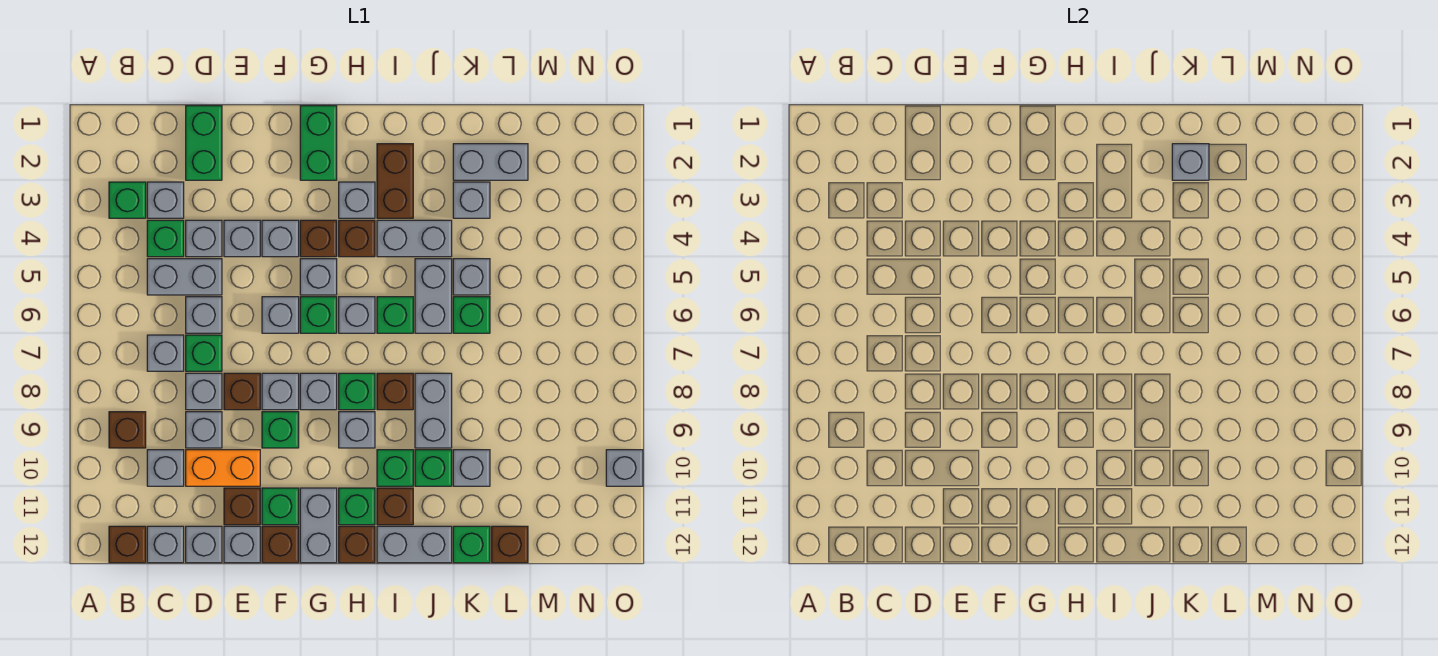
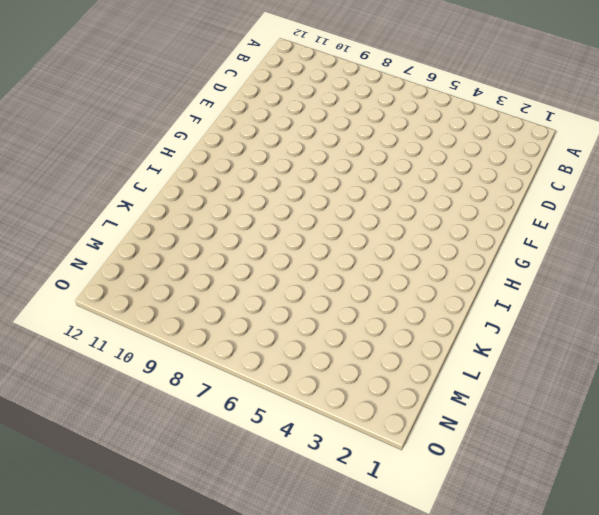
none -> green 1x1 brick [109,182,146,218]
none -> brown 1x1 brick [109,412,146,448]
none -> brown 1x1 brick [109,526,146,563]
none -> grey 1x1 brick [147,182,184,218]

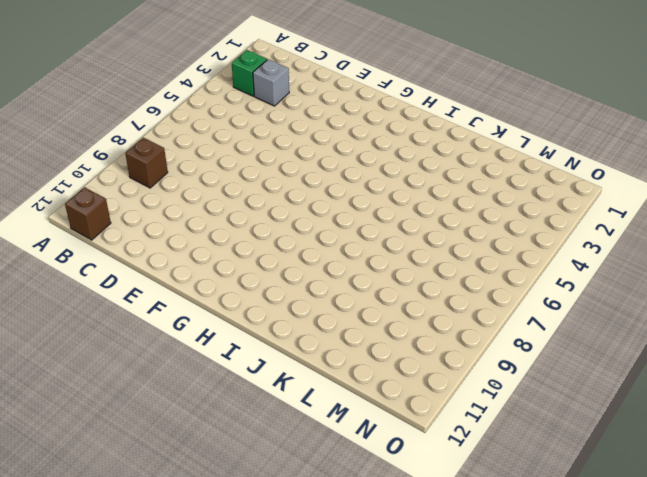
none -> green 1x1 brick [147,220,184,257]
none -> grey 1x2 brick [147,259,222,295]
none -> grey 1x1 brick [147,335,184,371]
none -> grey 1x1 brick [147,450,184,486]

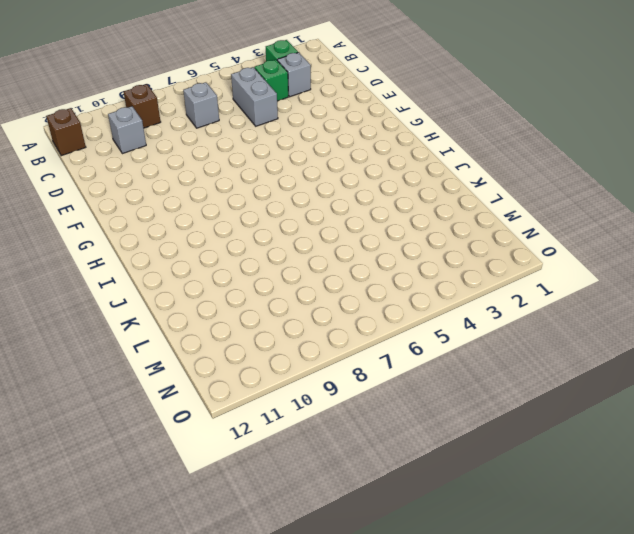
none -> grey 1x1 brick [147,526,184,563]
none -> green 1x2 brick [186,106,222,180]
none -> grey 1x1 brick [186,220,222,257]
none -> grey 1x1 brick [186,297,222,333]

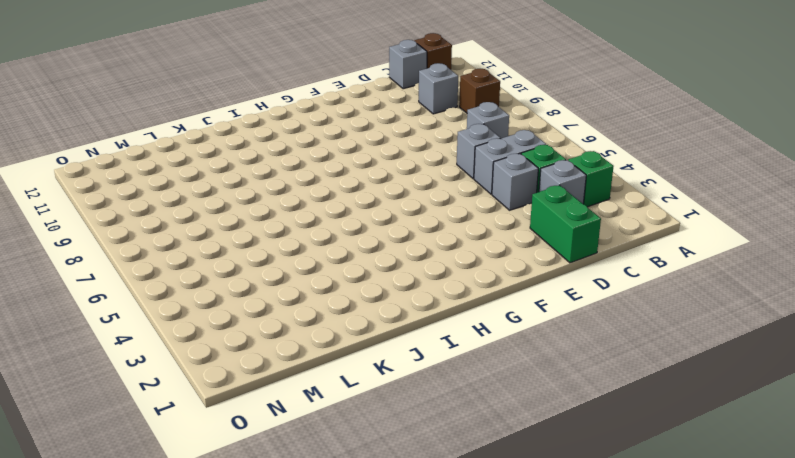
none -> green 1x1 brick [186,335,222,371]
none -> grey 1x1 brick [186,373,222,410]
none -> grey 1x1 brick [186,412,222,448]
none -> orange 1x2 brick [186,450,260,486]

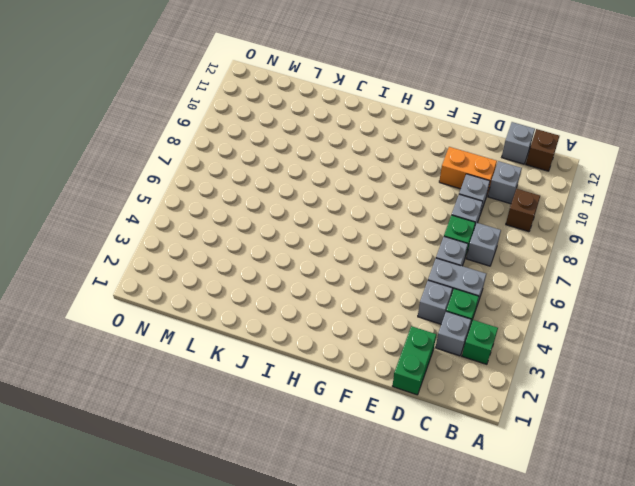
none -> grey 1x1 brick [186,526,222,563]
none -> grey 1x1 brick [224,220,260,257]
none -> brown 1x1 brick [224,373,260,410]
none -> brown 1x1 brick [224,488,260,525]

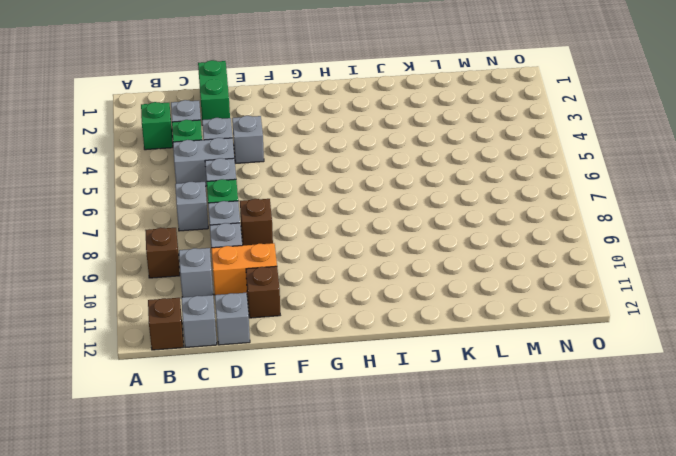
none -> grey 1x1 brick [224,526,260,563]
none -> grey 1x1 brick [262,220,299,257]
none -> grey 1x1 brick [262,297,299,333]
none -> grey 1x1 brick [262,373,299,410]

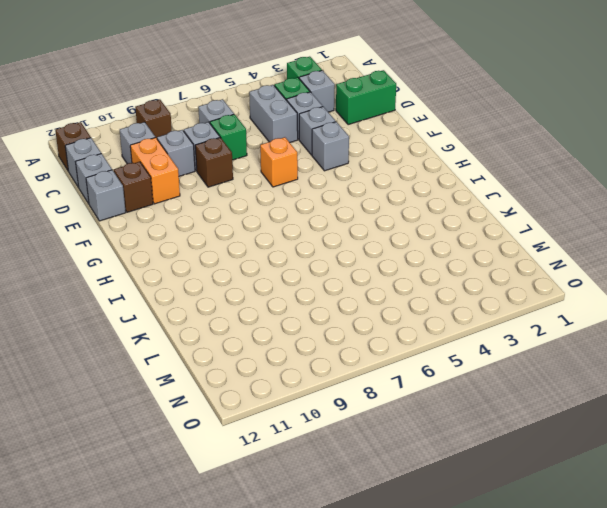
orange 1x1 brick [260,137,298,187] -> grey 1x1 brick [262,297,299,333]
none -> grey 1x1 brick [186,297,222,333]
none -> grey 1x1 brick [262,373,299,410]
none -> green 1x1 brick [262,412,299,448]
none -> green 1x1 brick [262,488,299,525]

